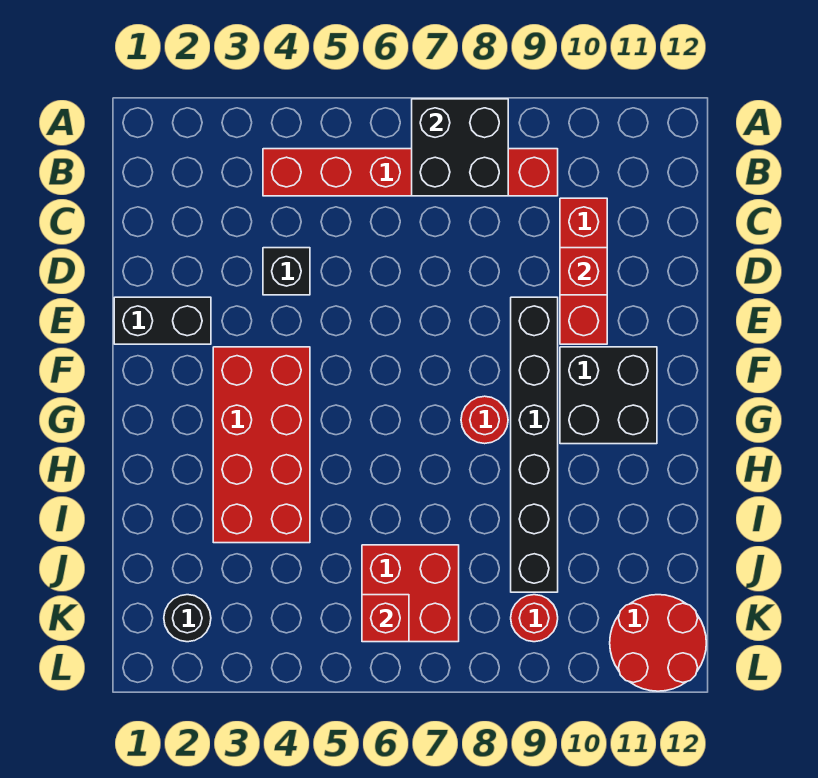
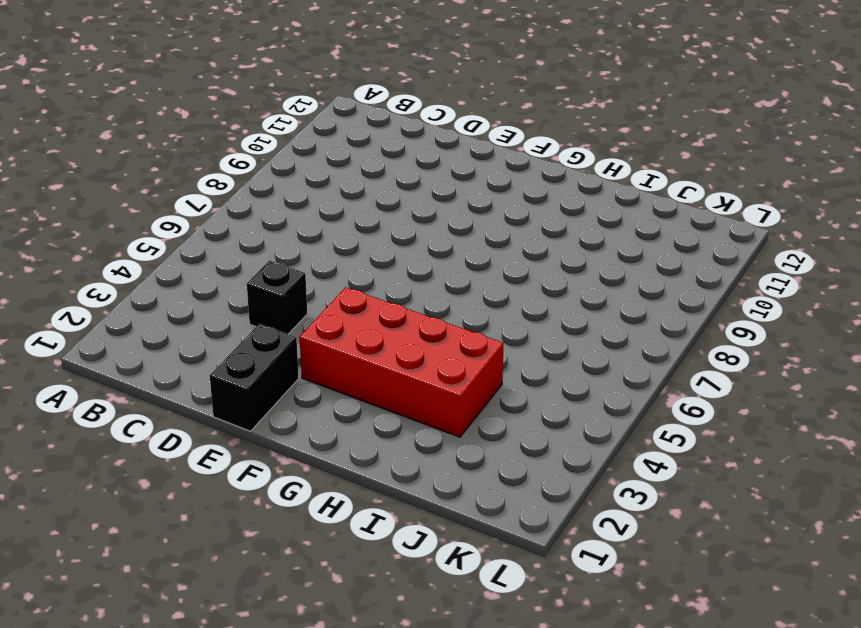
none -> red 1x6 brick [263,149,558,196]
none -> red 1x3 brick [560,198,607,344]
none -> black 1x6 brick [511,297,558,592]

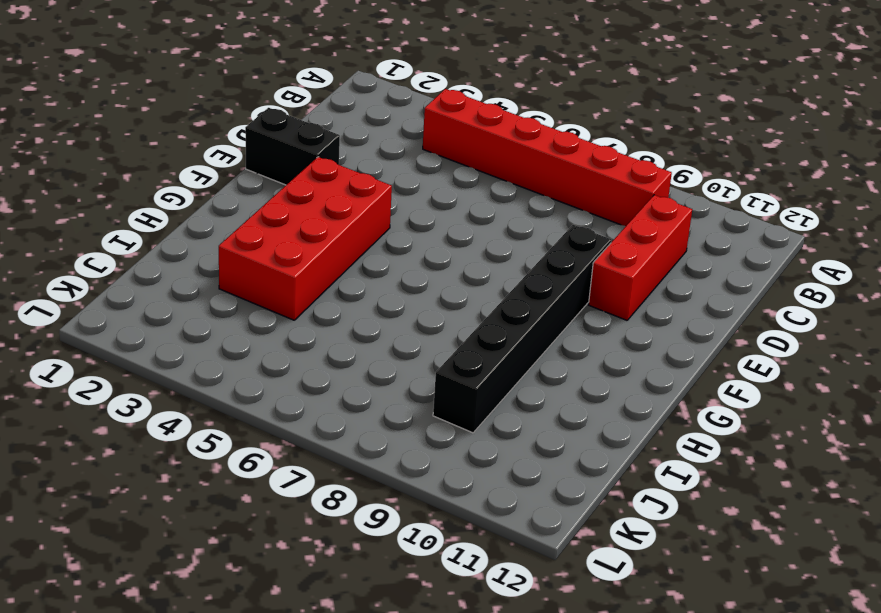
none -> black 1x1 brick [263,248,310,295]
none -> black 2x2 brick [560,347,657,444]
none -> red 1x1 round brick [461,396,508,444]

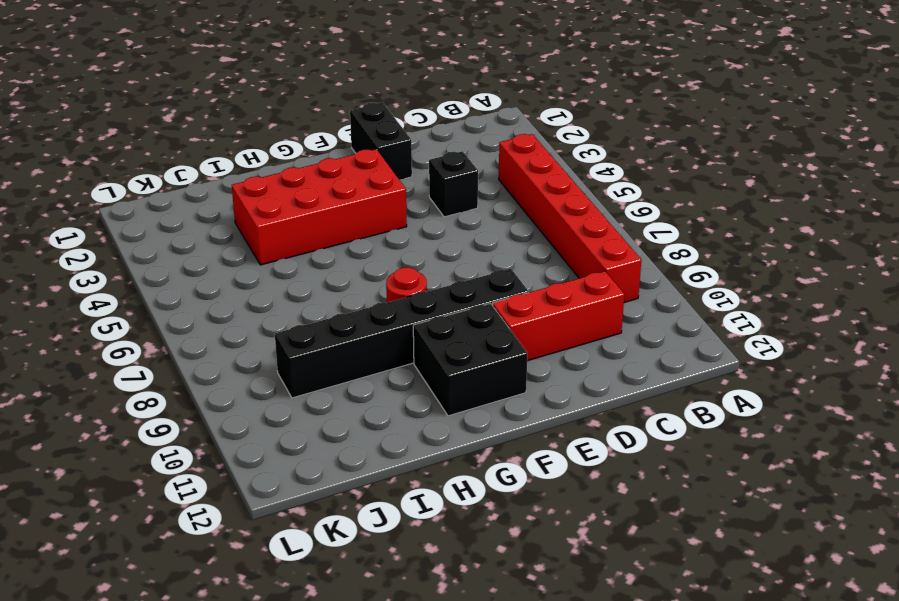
none -> red 2x2 brick [362,545,459,642]
none -> black 1x1 round brick [164,595,211,642]
none -> red 1x1 round brick [511,595,558,642]

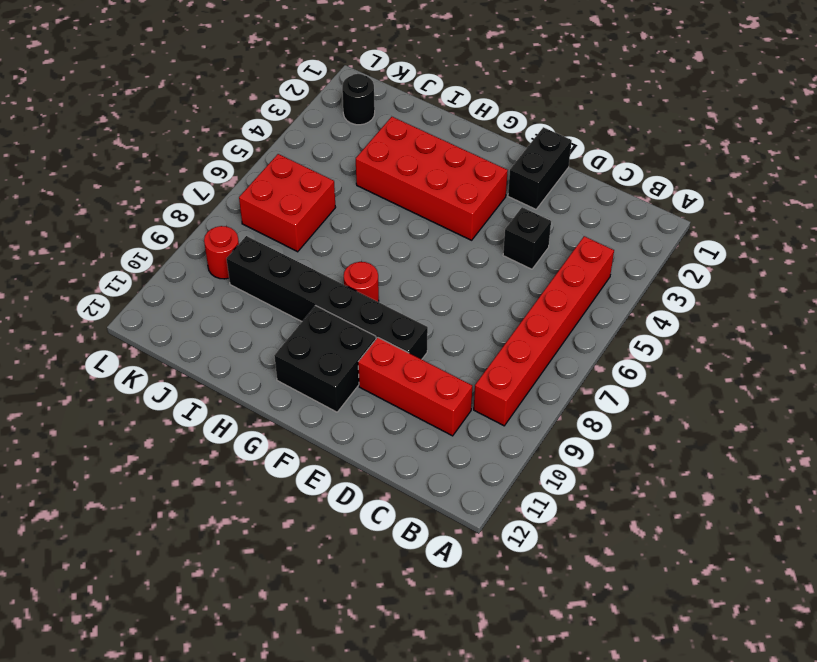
none -> red 2x2 round brick [610,595,706,691]
none -> black 2x2 brick [412,99,508,196]
none -> red 1x1 brick [560,248,607,295]

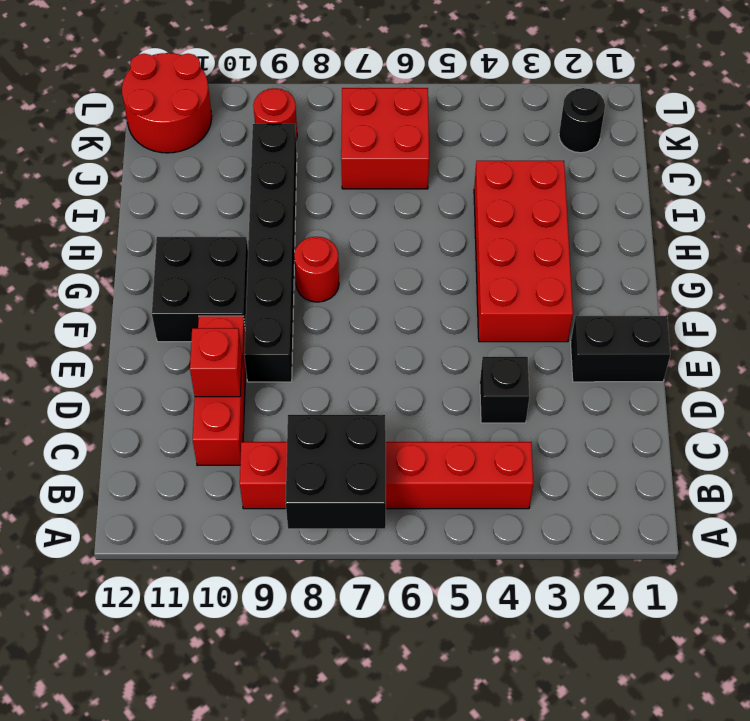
none -> red 1x1 brick [362,595,409,642]

